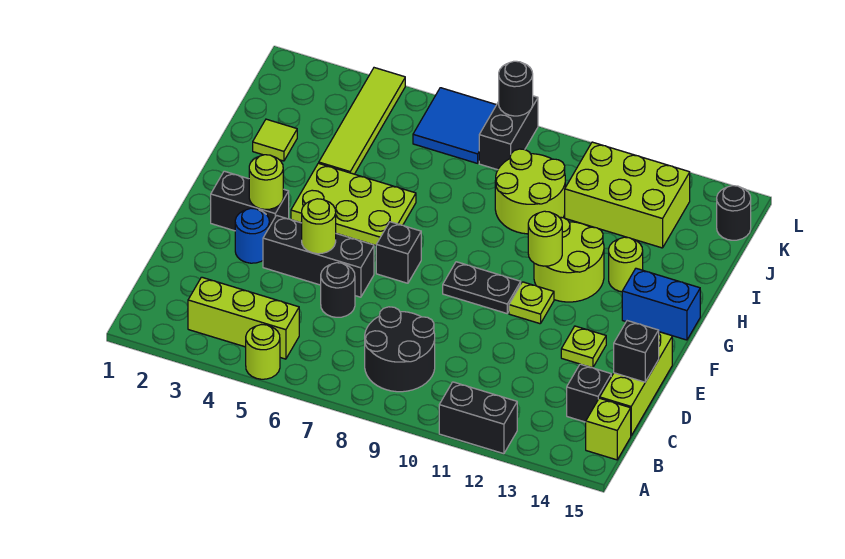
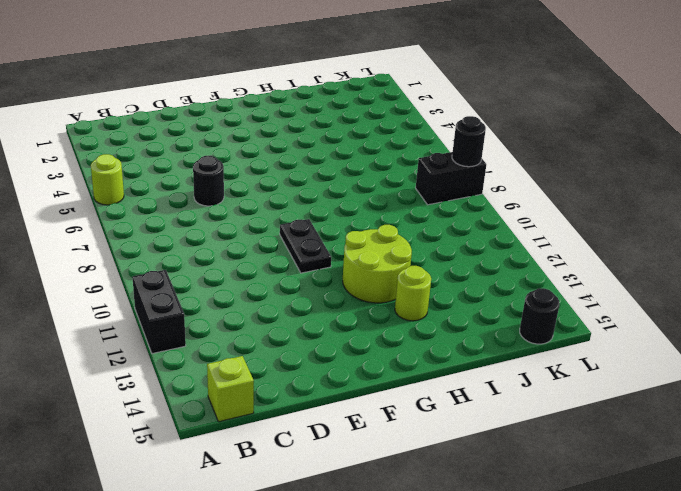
none -> lime 1x3 brick [188,277,299,359]
none -> black 2x2 round brick [365,307,435,392]
none -> black 1x1 brick [567,364,611,422]
none -> lime 1x3 brick [600,332,672,436]

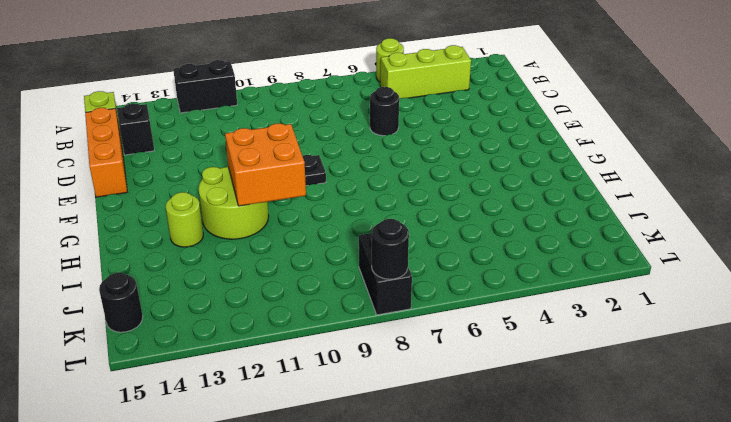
orange 1x3 brick [85,108,127,197] -> lime 1x3 brick [600,332,672,436]
orange 2x2 brick [225,124,306,206] -> lime 1x1 round brick [528,211,562,266]
none -> black 2x2 round brick [365,307,435,392]
none -> blue 1x1 round brick [235,208,269,263]
none -> black 1x3 brick [263,215,374,297]
none -> lime 1x1 plate [561,326,606,368]

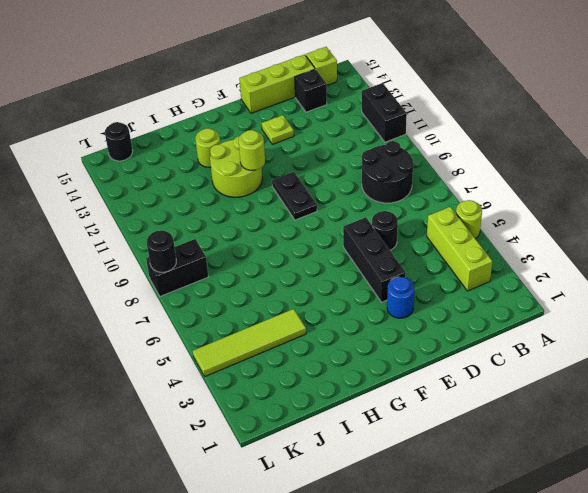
none -> black 1x2 brick [211,171,289,231]
none -> black 1x1 brick [376,222,421,283]
none -> lime 1x1 plate [509,282,554,324]
none -> lime 2x3 plate [291,163,416,245]

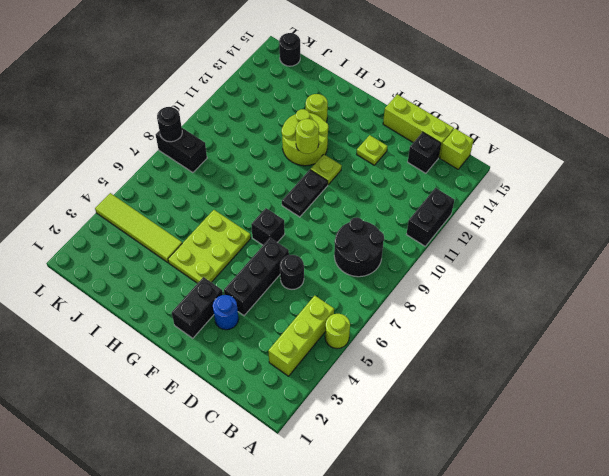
none -> blue 1x2 brick [622,268,700,340]
none -> lime 1x1 tile [253,119,297,161]
none -> lime 2x2 round brick [495,149,565,234]
none -> lime 2x3 brick [565,142,690,248]

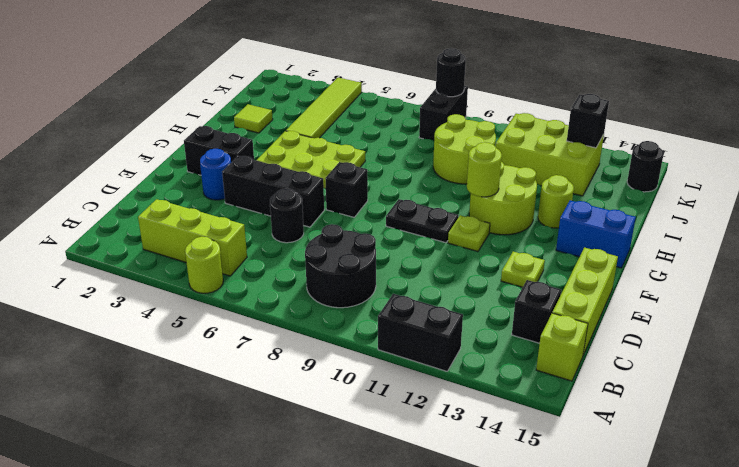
black 1x1 brick [567,94,609,148] -> black 1x1 brick moved to [614,321,659,382]
none -> blue 2x2 tile [413,88,496,163]
none -> lime 1x1 round brick [302,199,336,254]
none -> lime 1x1 round brick [249,155,283,209]

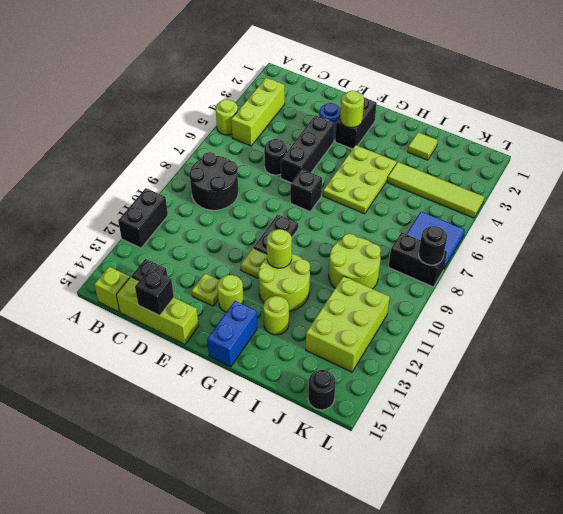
lime 1x1 round brick [217,275,244,312] -> lime 1x1 round brick moved to [302,199,336,254]

